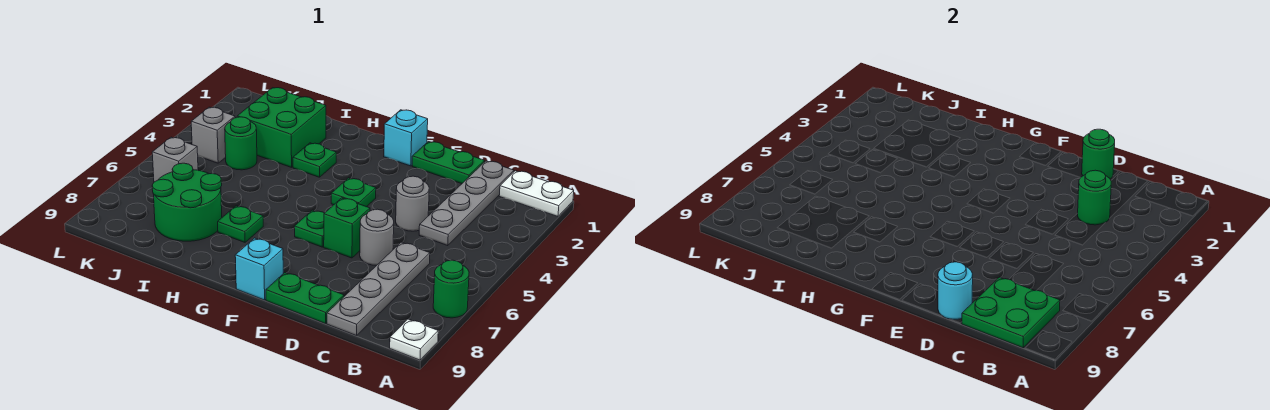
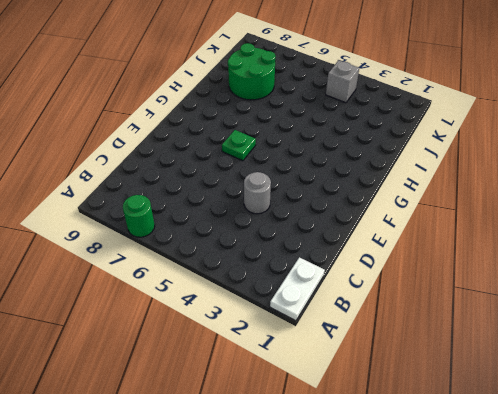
none -> white 1x1 plate [390,319,438,360]
none -> grey 1x4 plate [419,161,514,245]
none -> grey 1x4 plate [327,242,430,336]

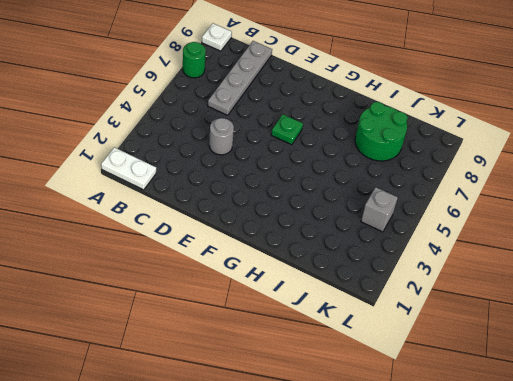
none -> grey 1x4 plate [419,161,514,245]
none -> green 1x2 plate [412,142,484,184]
none -> grey 1x1 round brick [360,209,394,265]

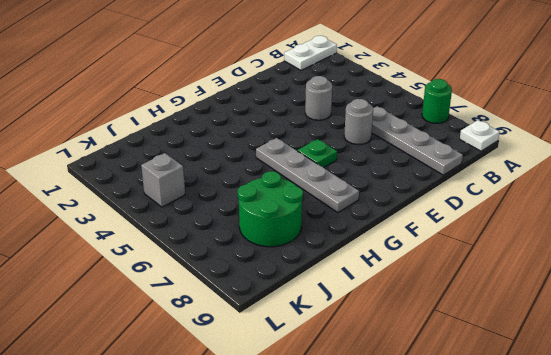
grey 1x4 plate [256,138,359,213] -> grey 1x4 plate moved to [419,161,514,245]
none -> green 1x2 plate [412,142,484,184]
none -> green 1x2 plate [266,273,344,324]
none -> green 1x1 brick [324,198,370,258]

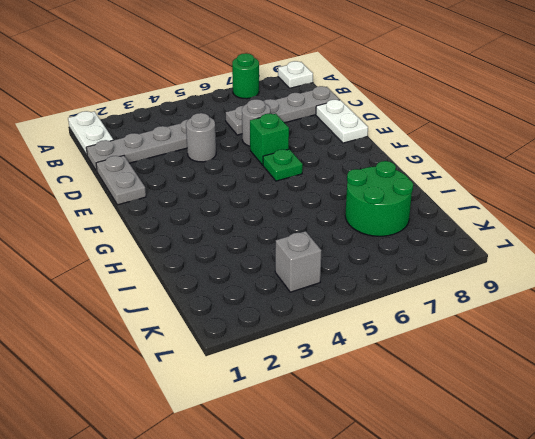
grey 1x2 plate [96,156,146,205] -> green 1x2 plate [412,142,484,184]
white 1x2 plate [316,100,368,143] -> green 1x2 plate [266,273,344,324]
none -> cyan 1x1 brick [384,110,428,166]
none -> green 1x1 plate [331,178,376,207]
none -> cyan 1x1 brick [235,238,283,300]

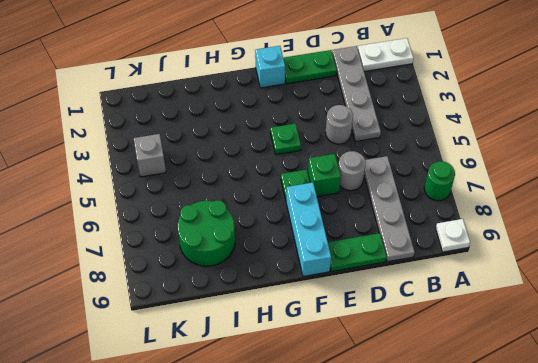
cyan 1x3 brick [286,183,331,276] -> cyan 1x1 brick [235,238,283,300]
none -> green 1x1 plate [293,143,336,177]
none -> green 1x1 plate [218,206,263,242]
none -> green 2x2 brick [237,88,326,167]

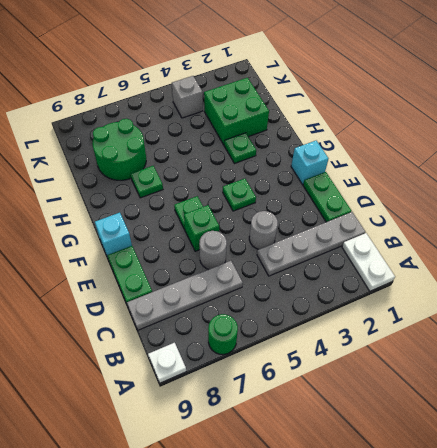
none -> green 1x1 round brick [225,117,257,170]
none -> grey 1x1 brick [152,137,198,182]
none -> green 2x2 plate [962,277,1060,348]

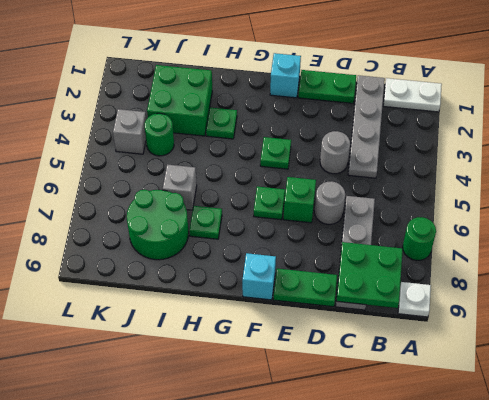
grey 1x1 brick [163,164,197,210] -> grey 1x1 brick moved to [152,137,198,182]
none -> green 1x1 round brick [1078,170,1111,225]
none -> green 1x1 round brick [1082,129,1115,179]
none -> cyan 1x1 round brick [938,262,973,319]

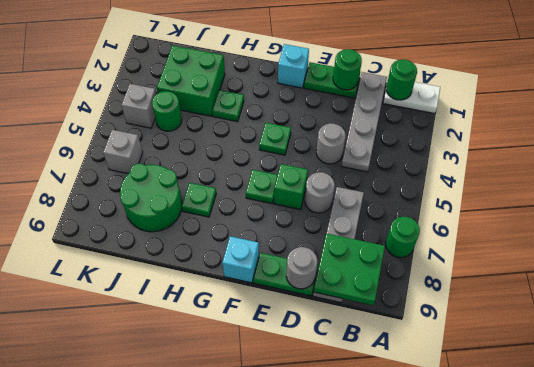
green 1x1 round brick [386,59,417,100] -> green 1x1 round brick moved to [1078,170,1111,225]
grey 1x1 round brick [286,247,317,289] -> cyan 1x1 round brick [938,262,973,319]
none -> white 1x1 plate [390,319,438,360]

